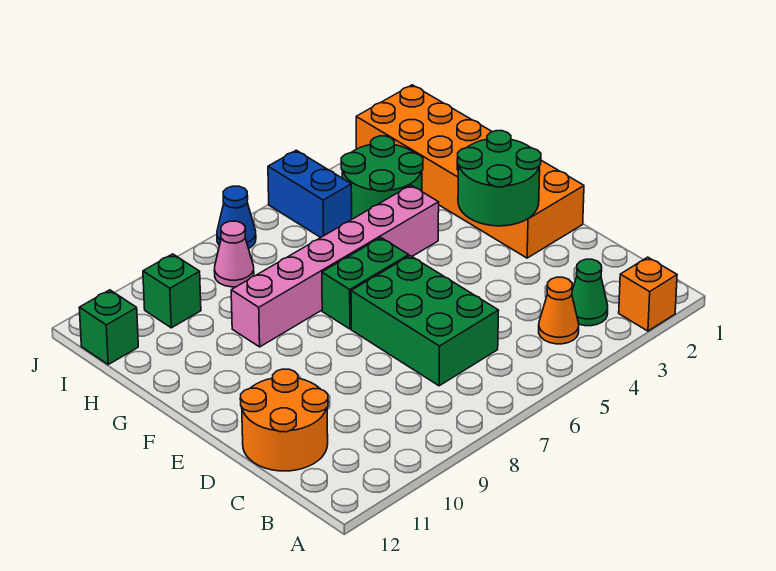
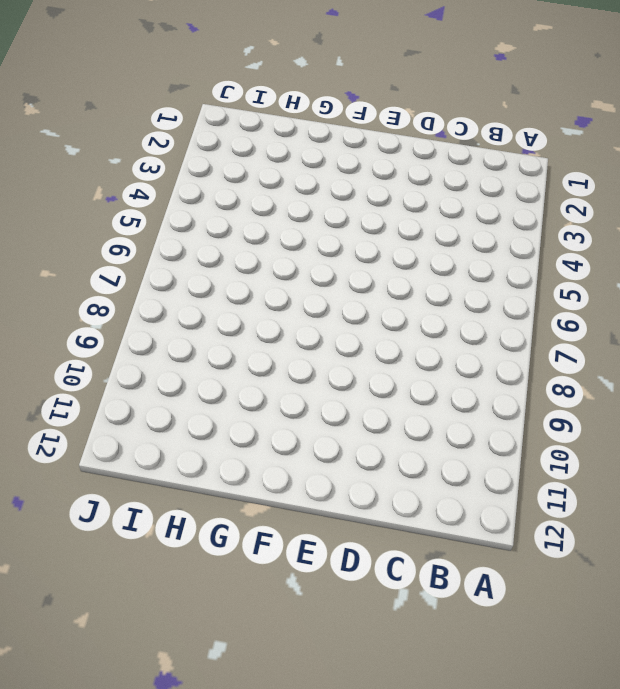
none -> orange 1x1 brick [619,257,677,331]
none -> green 1x1 cone [572,259,608,326]
none -> orange 1x1 cone [539,277,579,344]

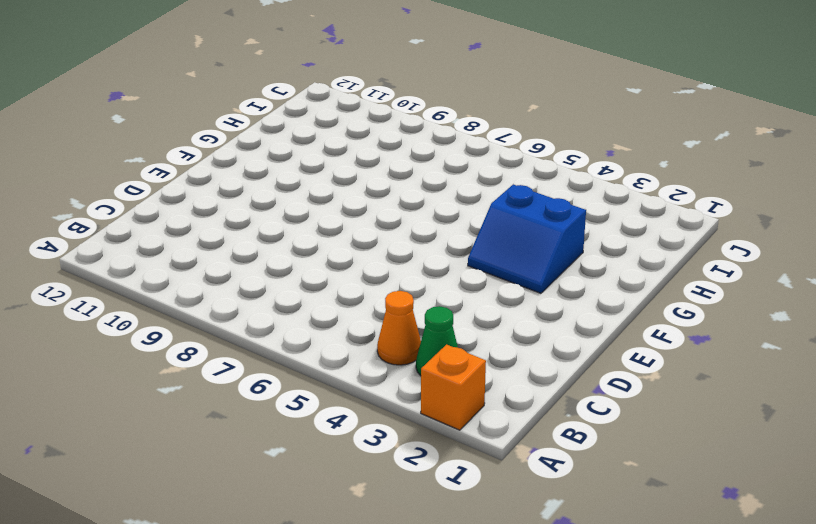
blue 2x2 slope [468,185,586,293] -> pink 1x6 brick [231,185,439,347]
none -> green 2x3 brick [351,256,499,386]
none -> orange 2x2 round brick [240,369,328,471]
none -> orange 2x6 brick [356,85,584,258]

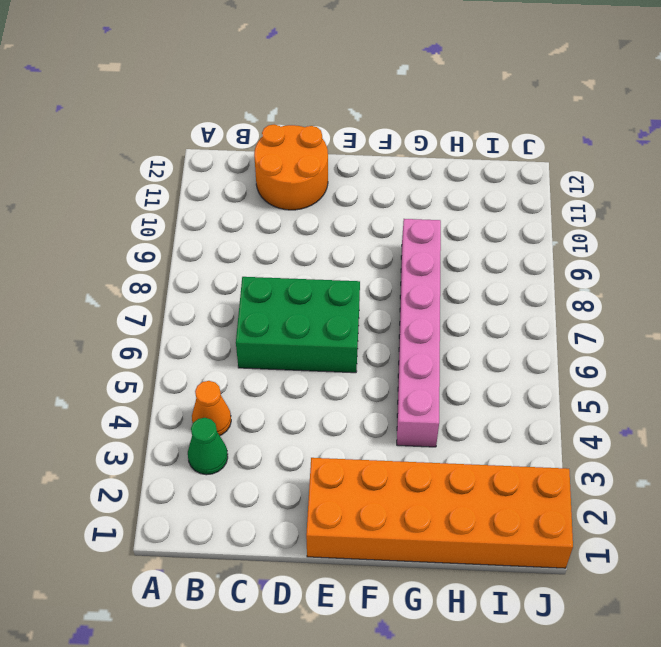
none -> orange 1x1 brick [619,257,677,331]
none -> green 1x2 brick [322,238,409,329]
none -> green 2x2 round brick [341,136,423,219]

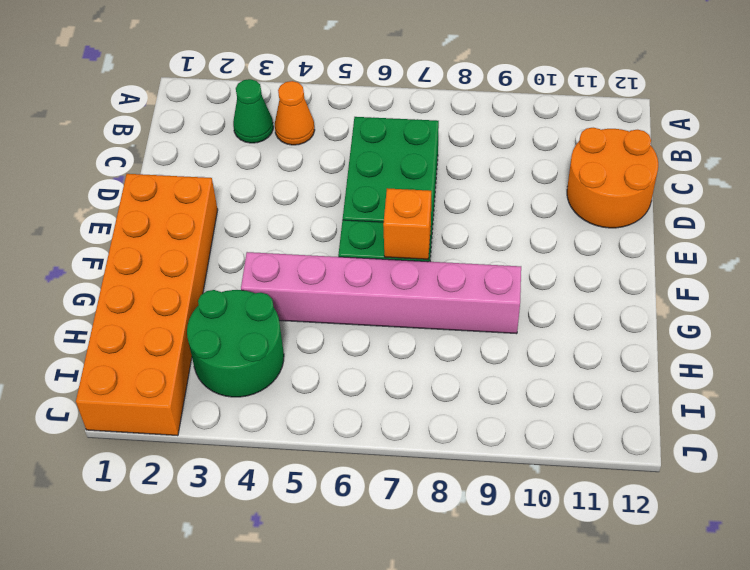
orange 1x1 brick [383,188,431,259] -> orange 1x1 brick moved to [619,257,677,331]
none -> blue 1x2 brick [268,150,352,238]
none -> pink 1x1 cone [214,221,254,287]
none -> green 1x1 brick [143,254,201,328]

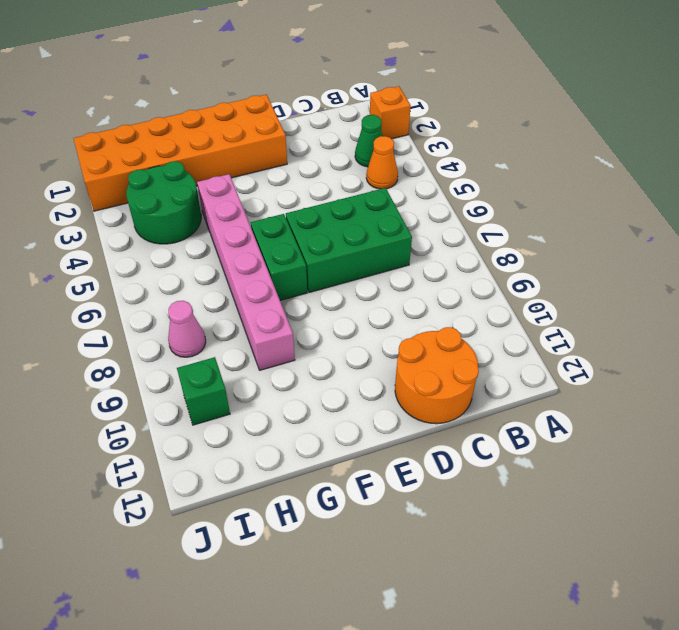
none -> blue 1x2 brick [268,150,352,238]
none -> green 1x1 brick [79,290,138,364]
none -> blue 1x1 cone [217,186,256,248]

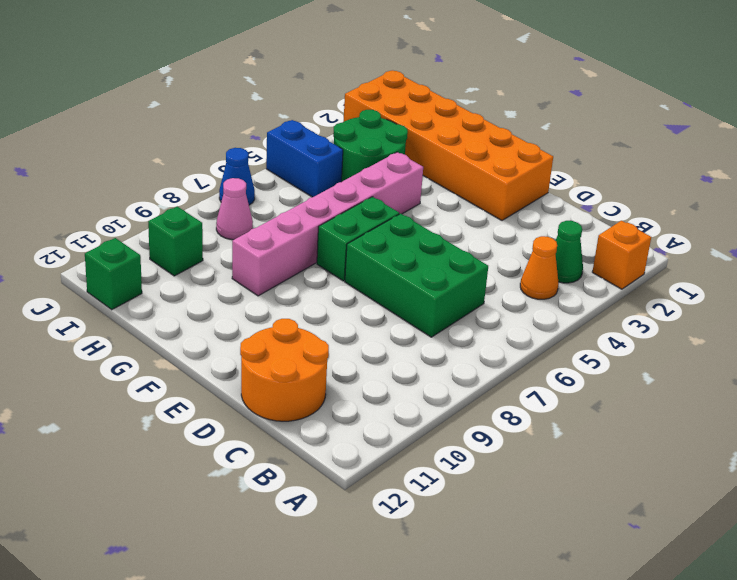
none -> green 2x2 round brick [457,131,541,226]

